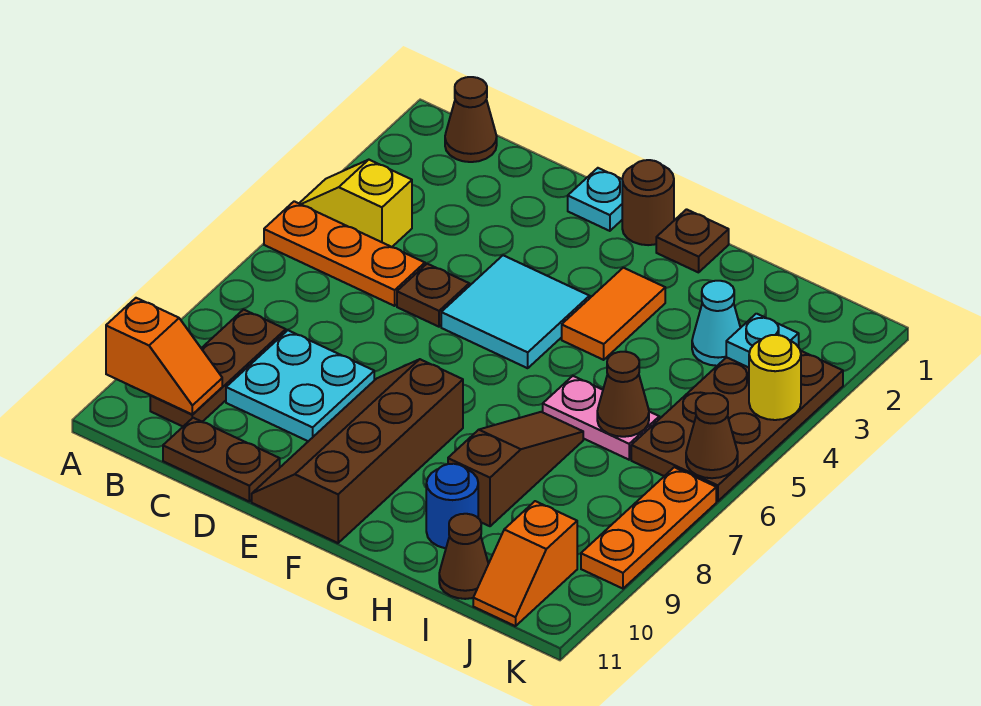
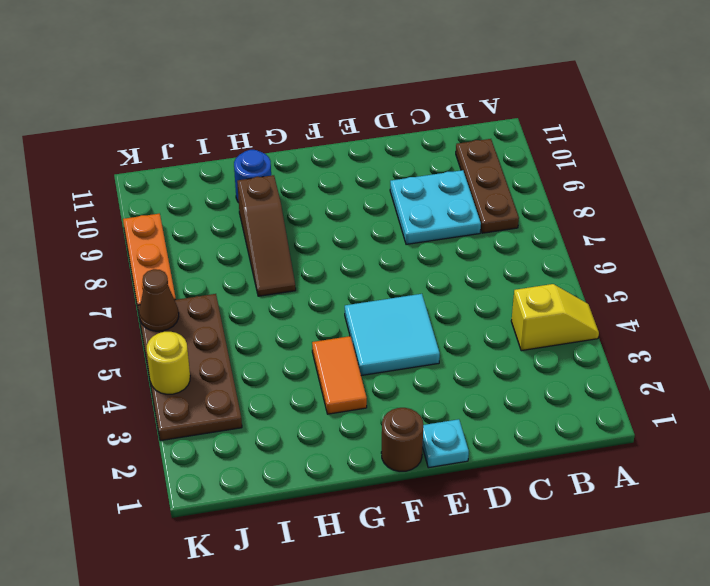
none -> orange 1x3 plate [264,201,425,306]
none -> brown 1x1 cone [445,77,497,162]
none -> brown 1x2 plate [163,418,280,501]

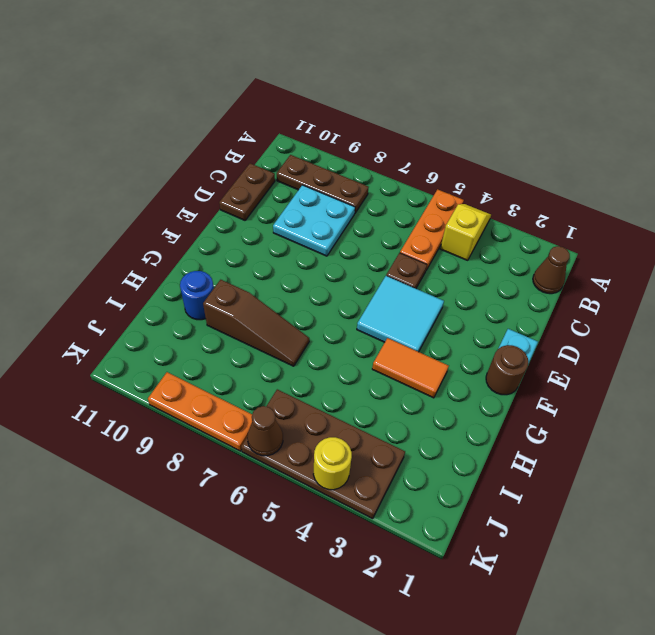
none -> brown 2x4 slope [252,359,463,543]
none -> brown 1x1 plate [656,209,729,272]
none -> pink 1x2 plate [543,376,659,460]

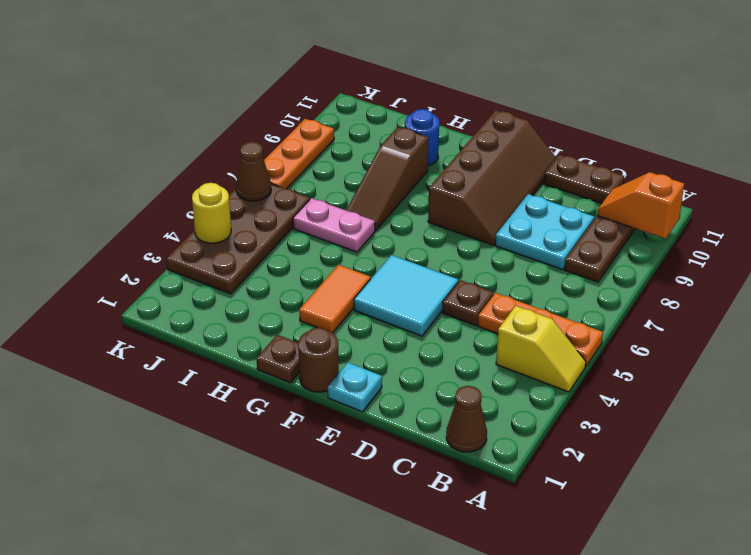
none -> cyan 1x1 cone [692,281,740,366]
none -> brown 1x1 cone [439,514,488,599]
none -> orange 1x2 slope [473,501,577,626]

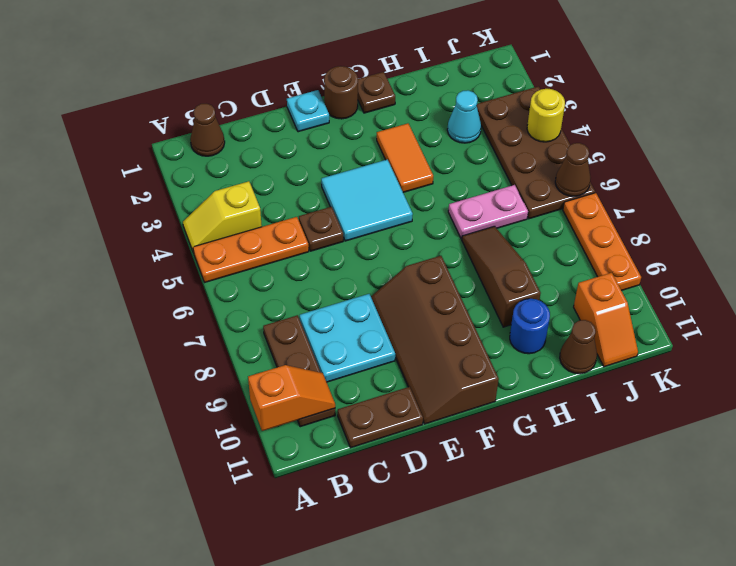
none -> brown 1x1 cone [597,352,649,437]
none -> cyan 1x1 plate [726,314,799,368]

